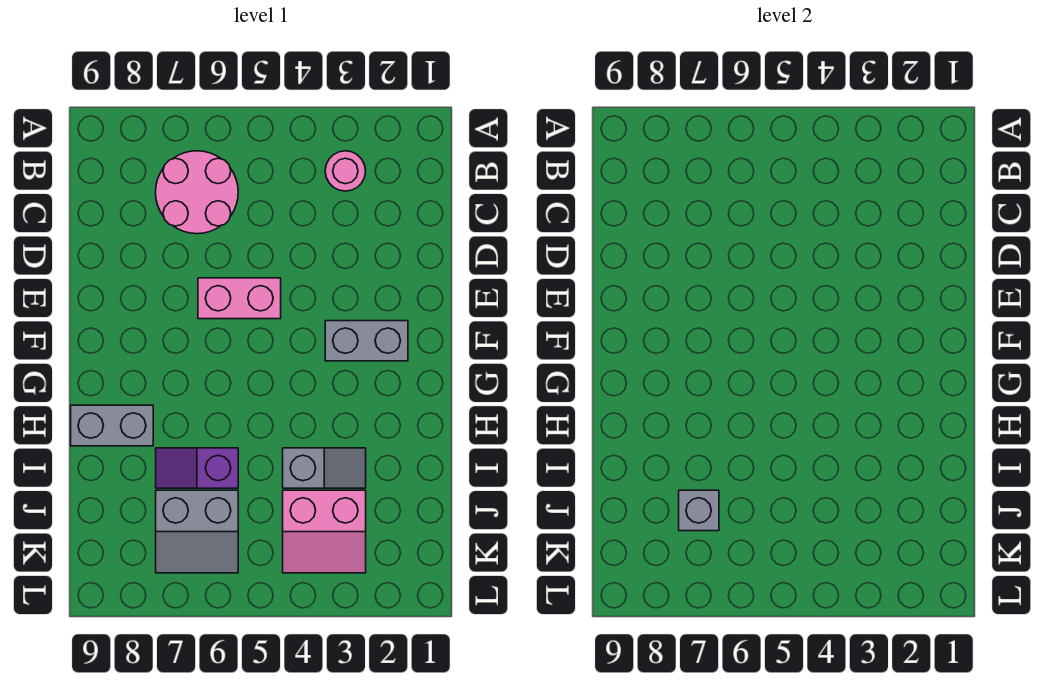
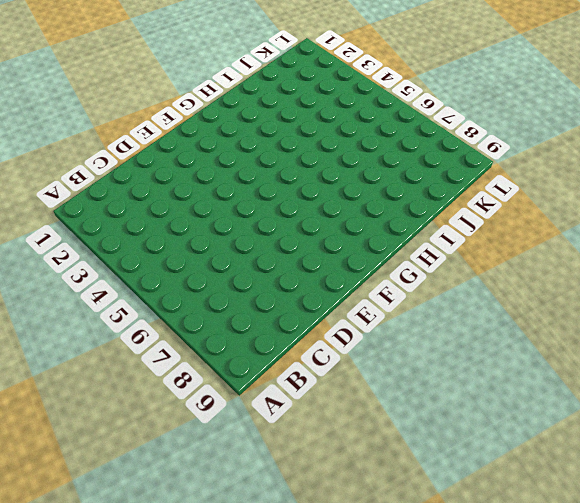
none -> pink 1x1 round brick [325,151,366,191]
none -> pink 2x2 round brick [156,151,238,234]

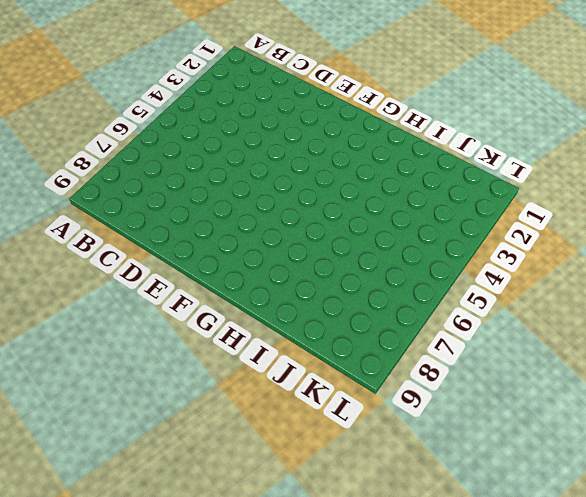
none -> pink 1x1 round brick [325,151,366,191]
none -> pink 2x2 round brick [156,151,238,234]

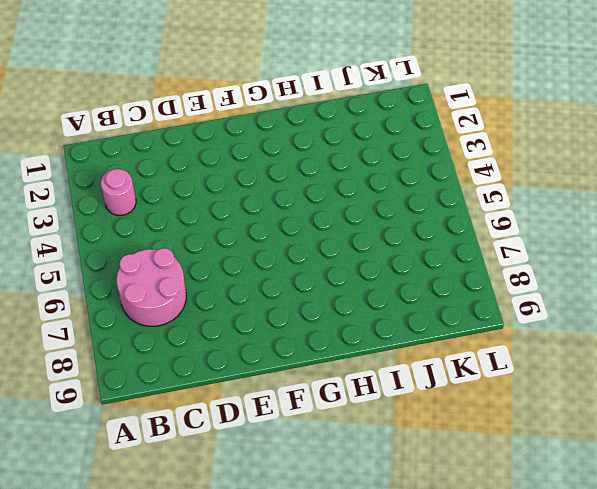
none -> pink 1x2 brick [198,278,281,319]
none -> grey 1x2 brick [325,321,408,361]

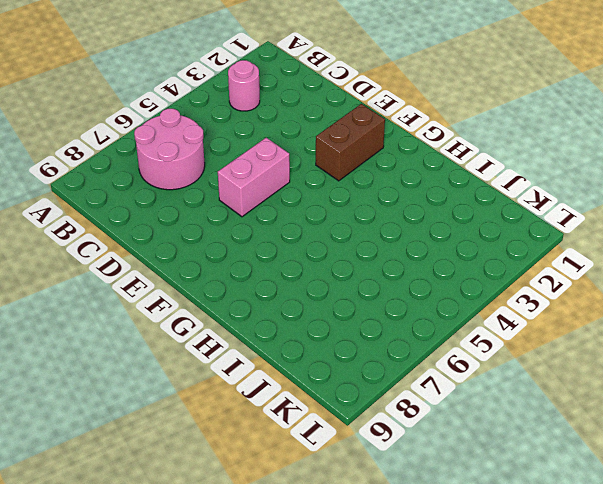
brown 1x2 brick [316,104,385,181] -> grey 1x2 brick [325,321,408,361]
none -> grey 1x2 brick [71,405,153,446]
none -> grey 1x2 slope [283,448,366,488]

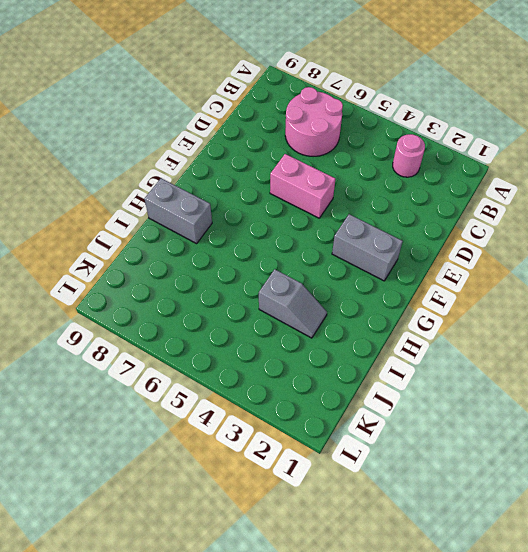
none -> purple 1x2 slope [156,448,238,488]
none -> pink 2x2 slope [283,490,366,573]

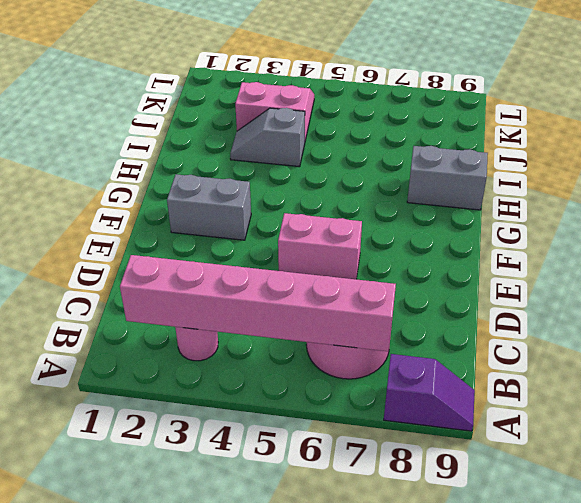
purple 1x2 slope [384,354,475,431] -> purple 1x2 slope moved to [156,448,238,488]
pink 1x6 brick [120,255,396,351] -> none
none -> grey 2x2 slope [156,490,238,573]
none -> grey 1x1 brick [679,490,719,531]

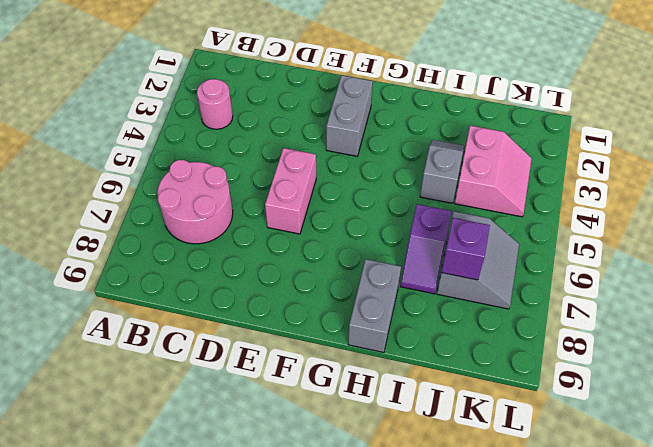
purple 1x1 brick [441,218,490,280] -> grey 1x1 brick [679,490,719,531]

